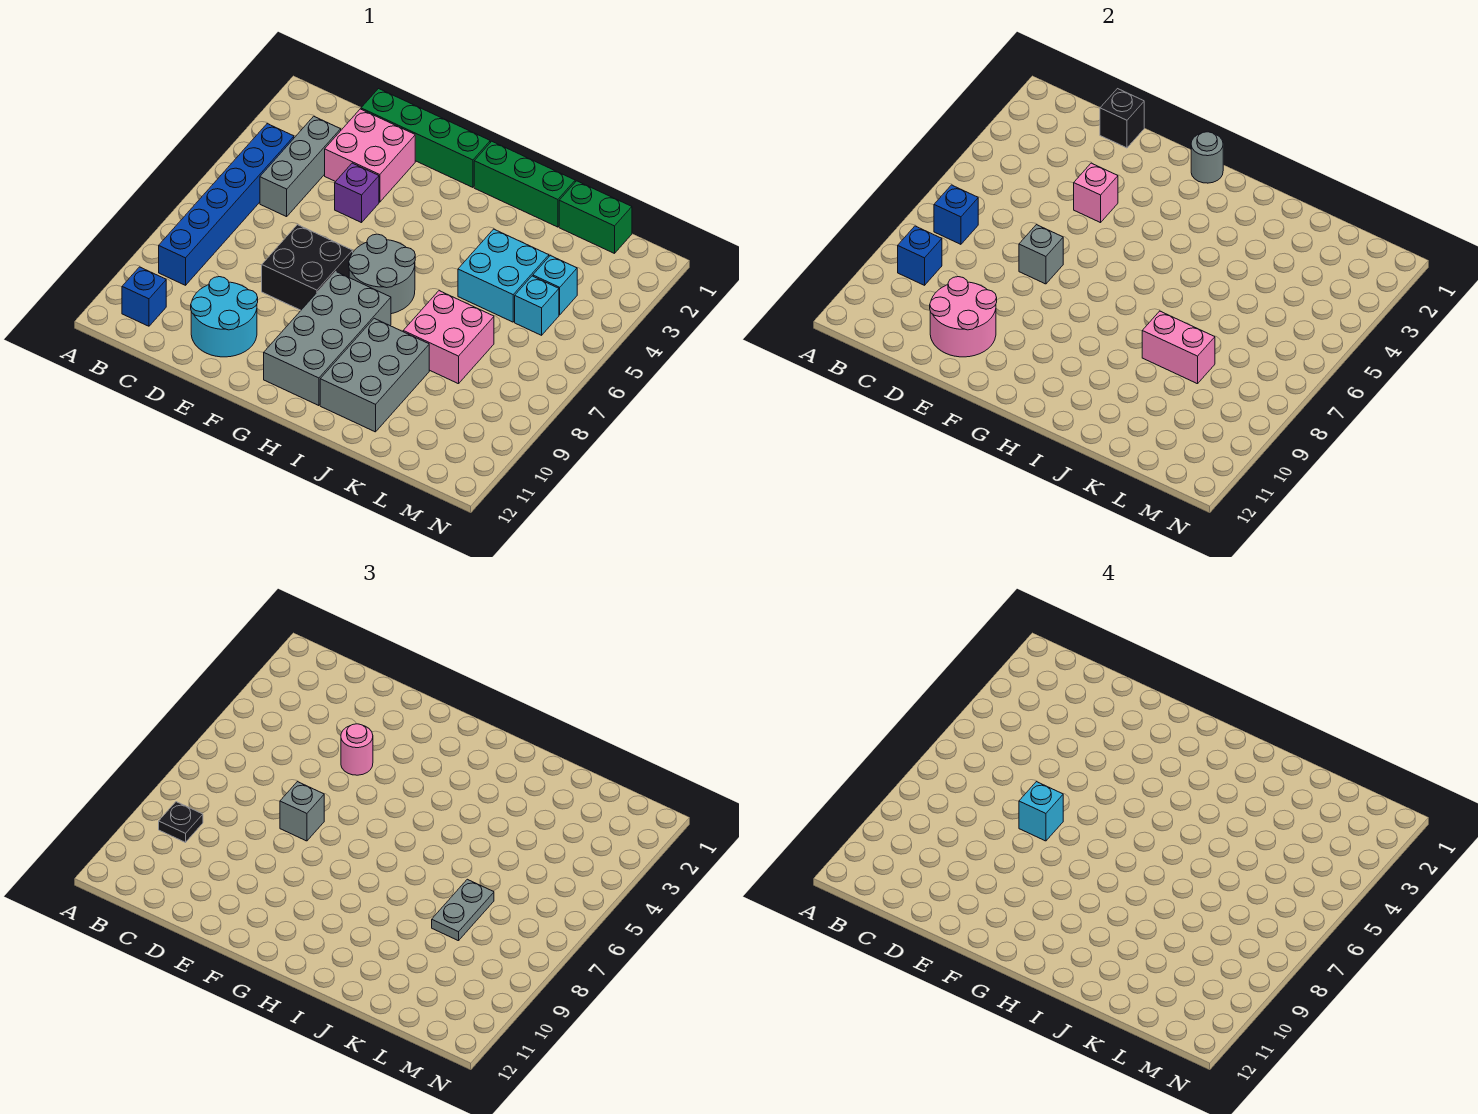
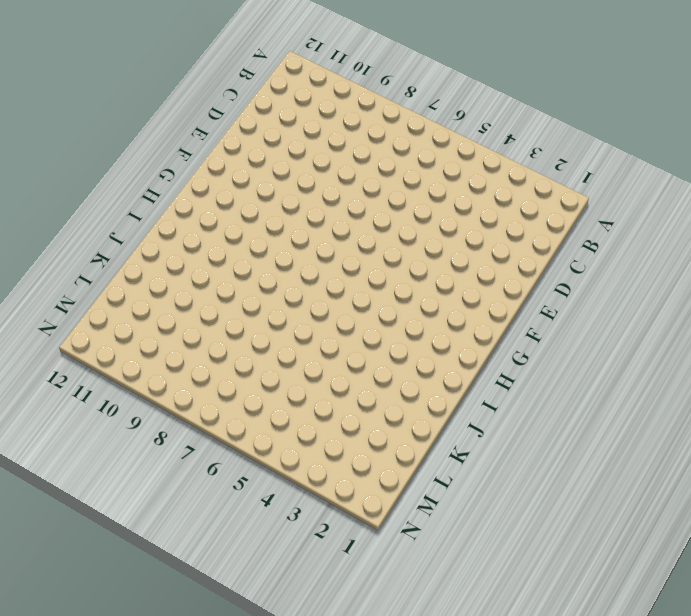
none -> blue 1x6 brick [159,124,294,285]
none -> blue 1x1 brick [122,267,166,326]
none -> grey 1x3 brick [260,116,341,217]
none -> green 1x4 brick [361,89,490,187]

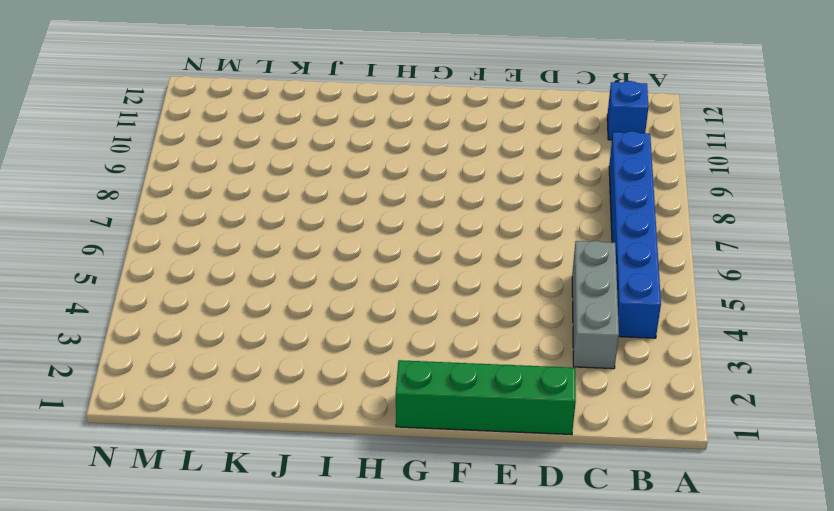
none -> pink 2x2 brick [325,109,415,202]
none -> cyan 2x2 round brick [191,277,258,357]
none -> purple 1x1 brick [335,163,379,223]
none -> black 2x2 brick [262,225,353,310]

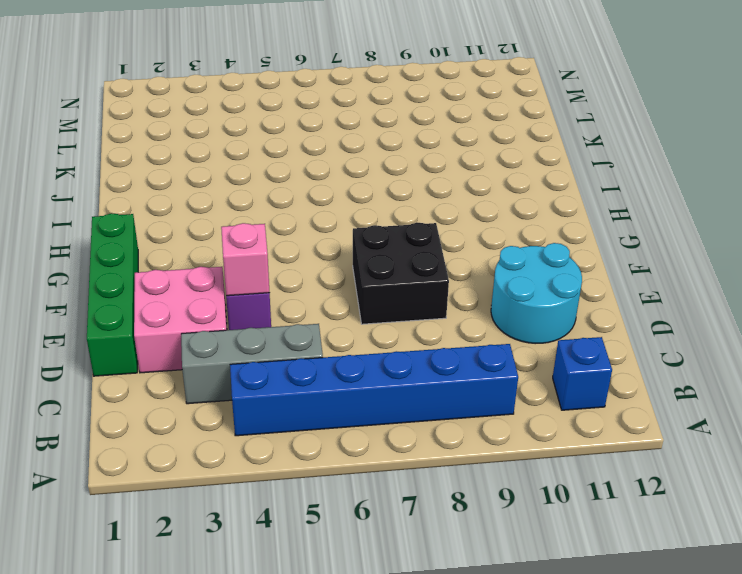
none -> grey 2x2 round brick [349,234,415,314]
none -> grey 2x4 brick [264,272,391,406]
none -> green 1x3 brick [474,141,575,227]
none -> grey 2x3 brick [320,318,429,432]

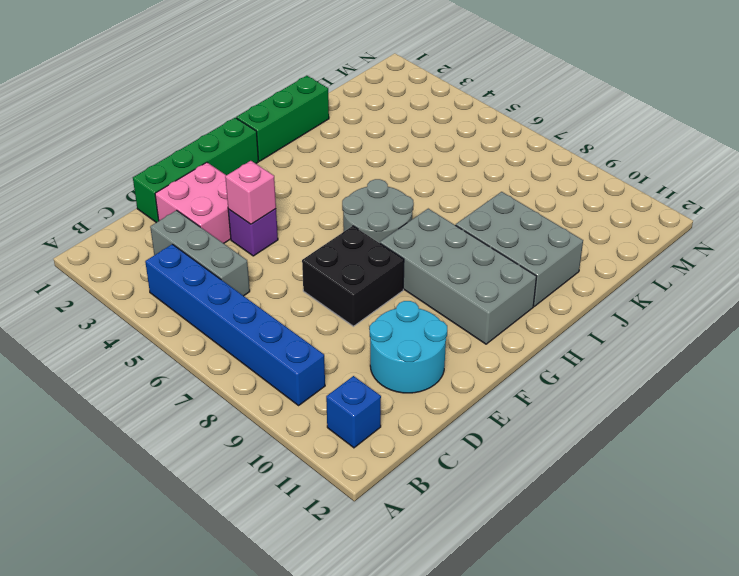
none -> cyan 2x2 brick [458,229,549,322]
none -> pink 2x2 brick [403,291,494,384]
none -> green 1x2 brick [559,181,632,253]
none -> cyan 1x1 brick [533,256,577,315]

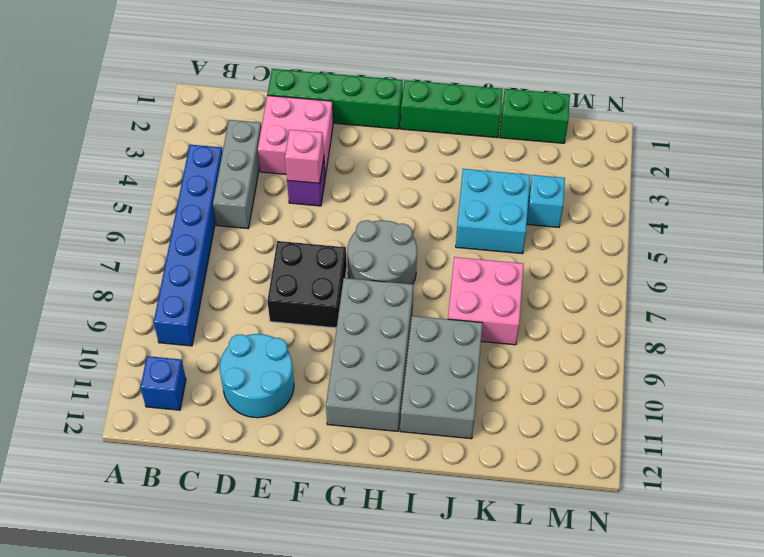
none -> cyan 1x1 brick [515,276,559,335]
none -> blue 1x1 brick [934,185,978,244]
none -> blue 1x1 brick [898,226,942,285]
none -> black 1x1 brick [1100,89,1144,148]

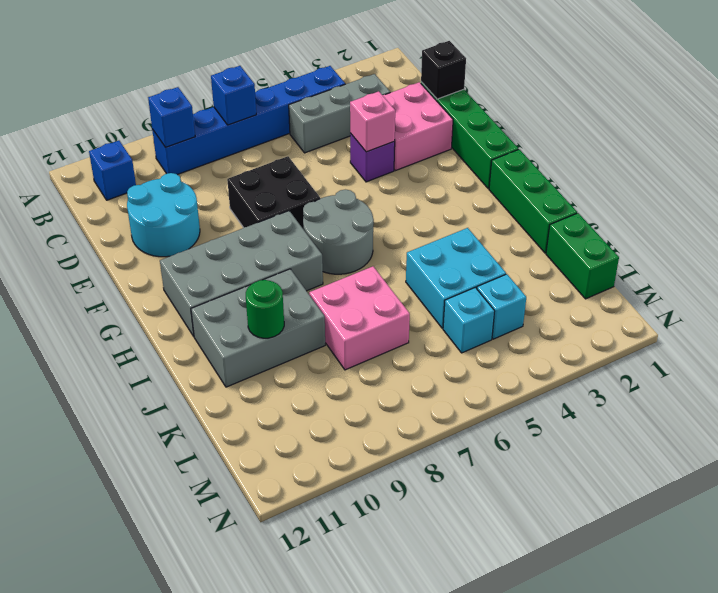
green 1x1 round brick [246,280,284,338] -> none
none -> pink 2x2 round brick [930,277,997,357]
none -> grey 1x1 brick [1019,225,1063,284]
none -> grey 1x1 round brick [1191,132,1223,183]
none -> pink 1x2 brick [1142,311,1215,384]

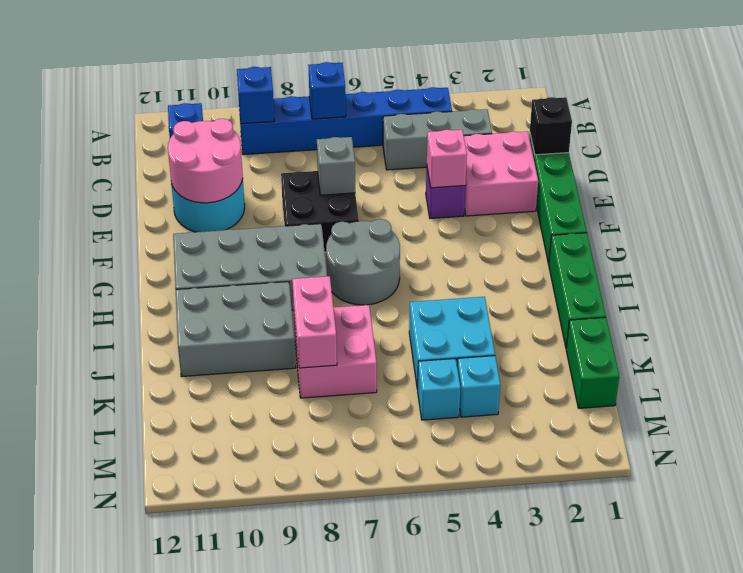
none -> grey 1x1 round brick [1191,132,1223,183]
none -> black 1x1 plate [159,802,203,842]
none -> pink 1x1 round brick [341,724,373,775]
none -> grey 1x1 brick [280,782,324,841]

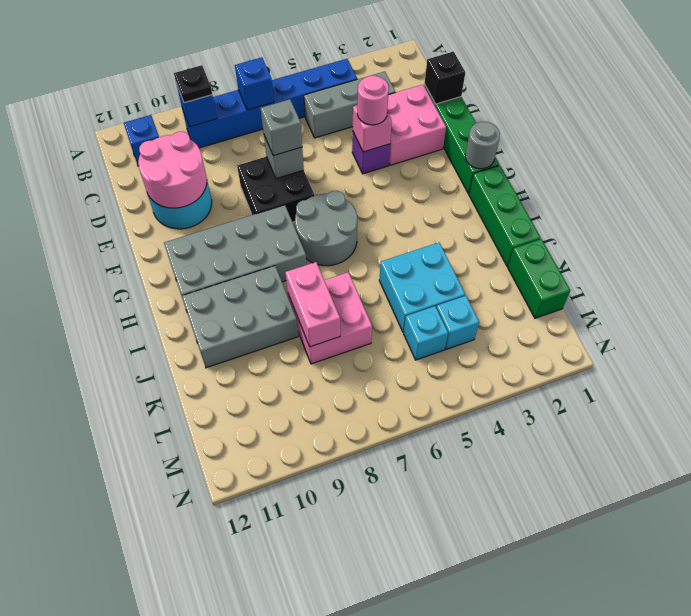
none -> grey 1x2 plate [432,879,494,941]
none -> cyan 1x1 brick [1019,782,1063,841]

